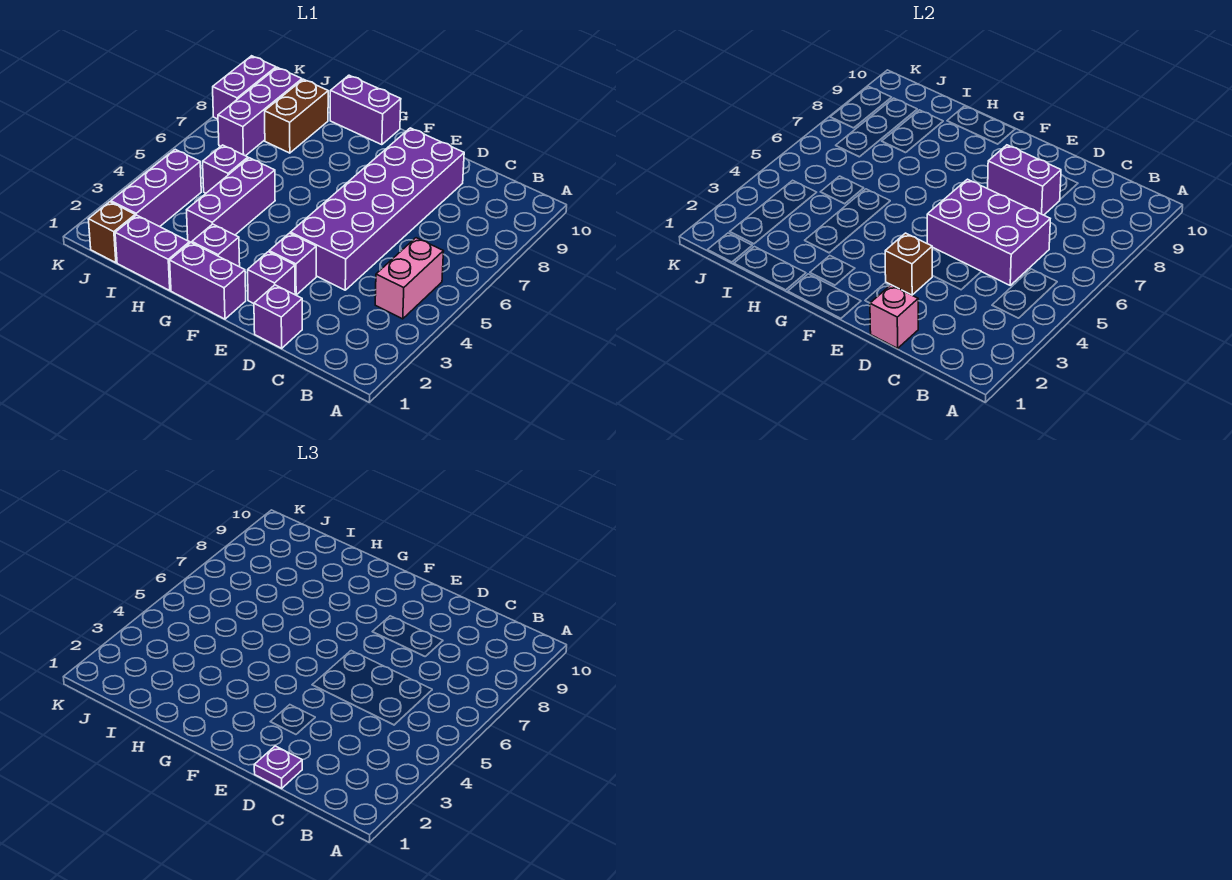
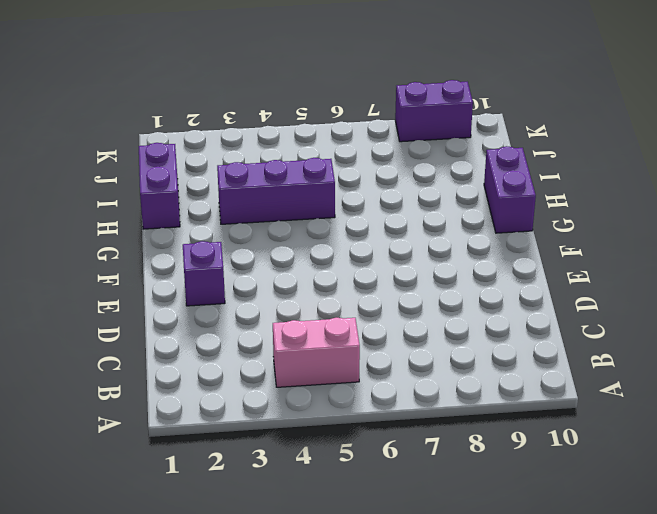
none -> purple 1x1 brick [254,285,302,348]
none -> purple 2x6 brick [290,128,464,290]
none -> purple 1x1 brick [269,233,316,295]

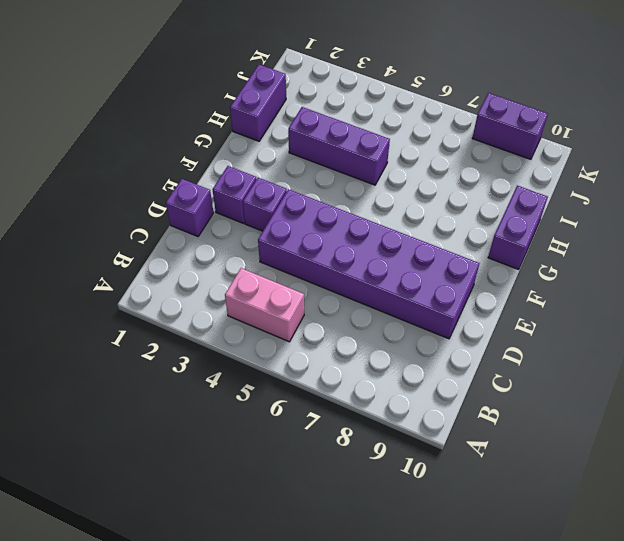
none -> purple 1x2 brick [170,243,246,319]
none -> purple 1x1 brick [192,224,240,267]
none -> purple 1x1 brick [203,145,248,193]

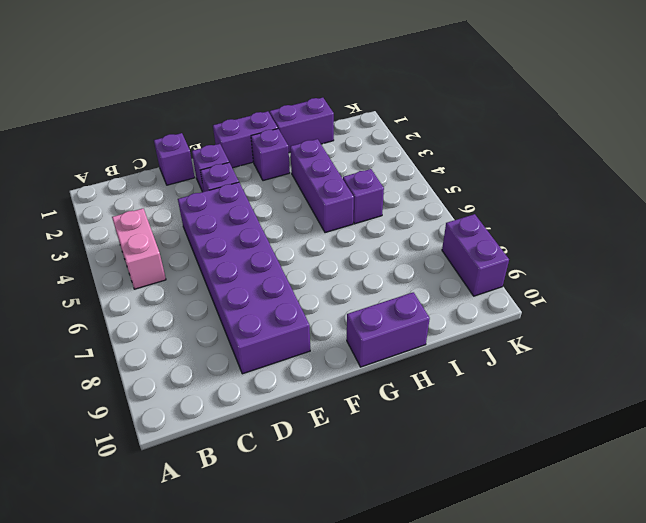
none -> brown 1x2 brick [265,79,328,153]
none -> brown 1x1 brick [88,202,135,263]
none -> purple 1x3 brick [111,149,201,227]

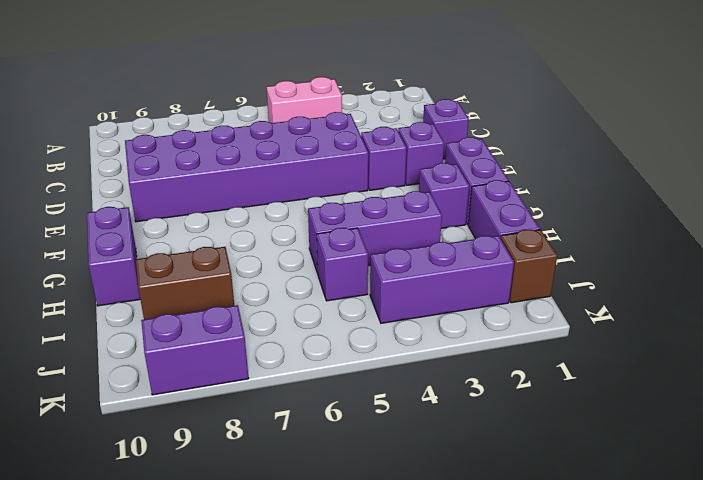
none -> purple 1x3 brick [218,67,302,156]
none -> purple 2x3 brick [927,179,1050,285]
none -> pink 1x1 brick [870,285,918,348]

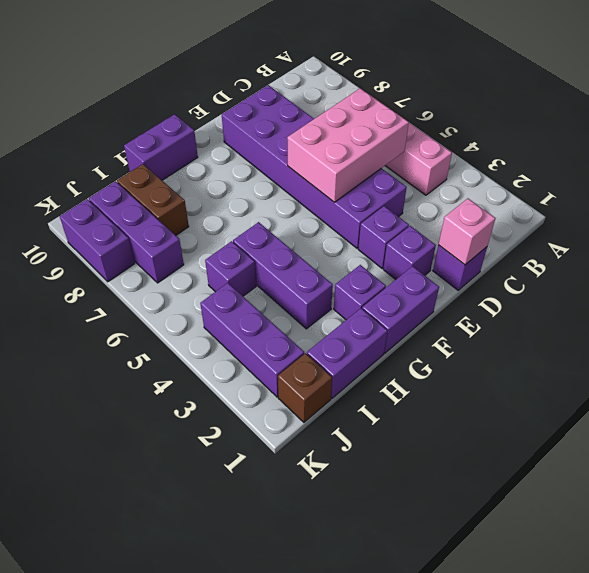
pink 2x3 brick [287,88,409,202] -> purple 2x3 brick [927,179,1050,285]
none -> purple 1x2 brick [988,145,1061,215]
none -> brown 1x1 brick [885,233,932,295]
none -> purple 1x1 plate [254,746,302,788]

